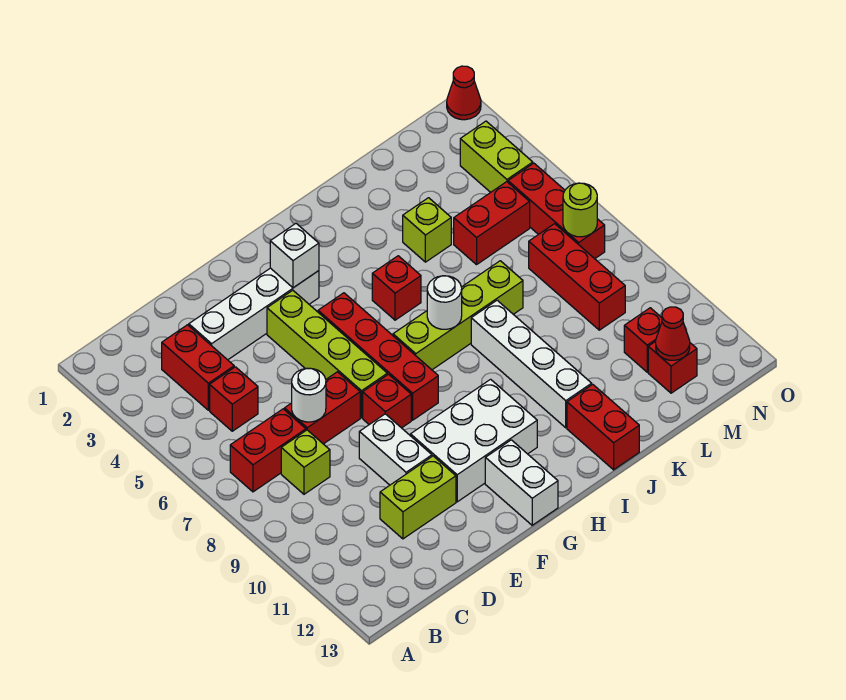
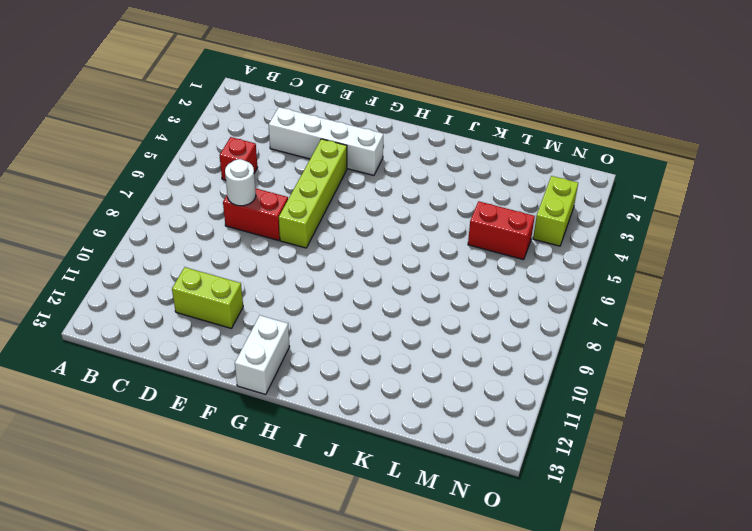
none -> red 1x2 brick [230,409,306,492]
none -> red 1x2 brick [162,325,234,410]
none -> lime 1x1 brick [281,430,330,494]
none -> white 1x2 brick [359,414,432,485]

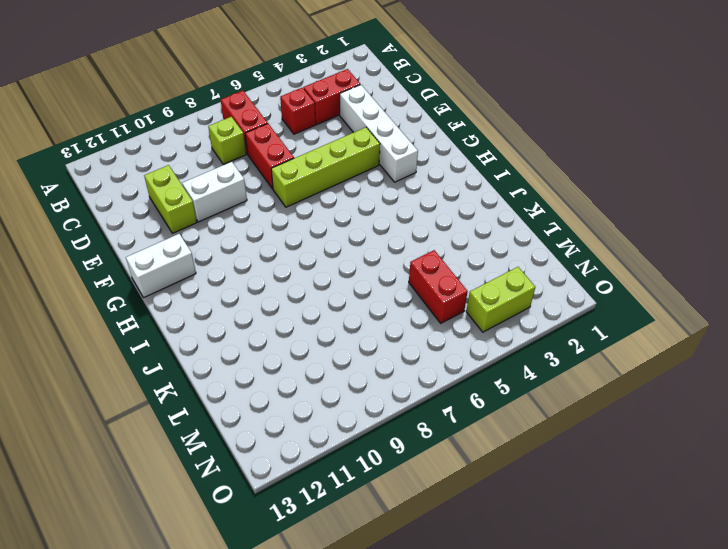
none -> red 1x1 brick [363,374,411,428]
none -> white 2x3 brick [411,379,537,502]
none -> red 1x4 brick [318,293,438,420]
none -> lime 1x4 brick [393,261,523,370]

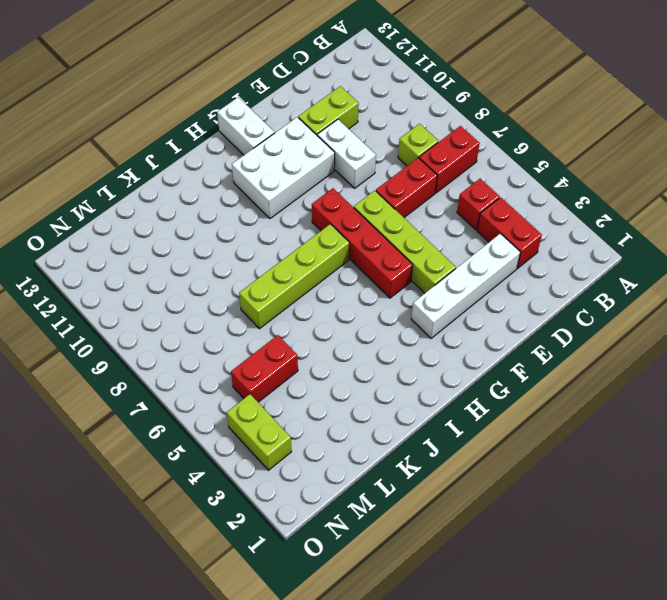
none -> red 1x1 brick [363,374,411,428]
none -> red 1x1 brick [372,256,421,320]
none -> white 1x4 brick [471,300,592,428]
none -> red 1x2 brick [567,384,639,470]

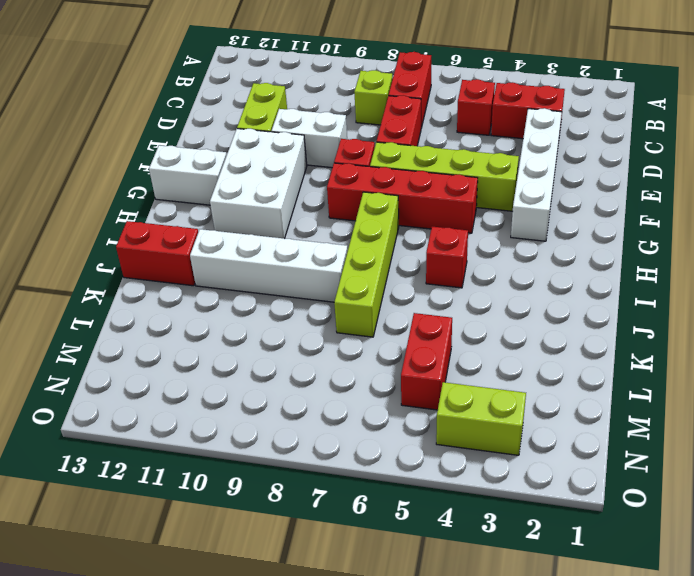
none -> lime 1x1 brick [403,198,451,262]
none -> red 1x3 brick [529,224,625,330]
none -> red 1x1 brick [624,308,662,372]
none -> red 1x1 brick [648,341,697,393]

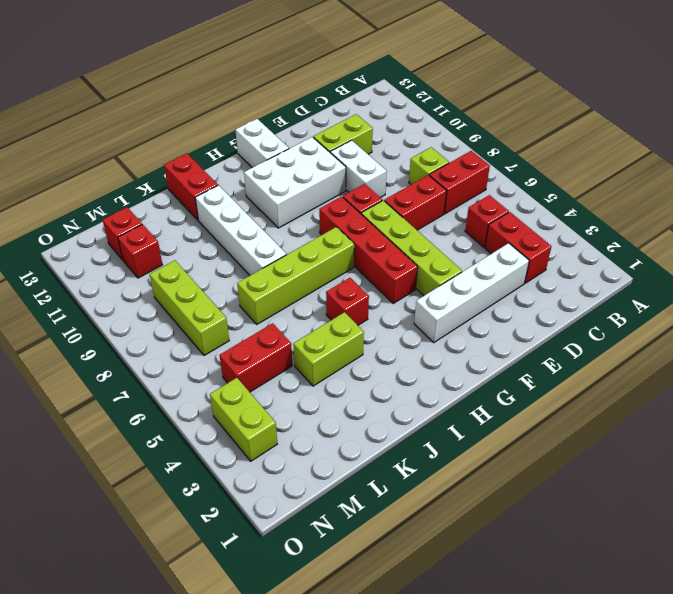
lime 1x2 brick [293,312,364,386] -> lime 1x1 brick [403,198,451,262]
lime 1x3 brick [150,261,229,355] -> red 1x3 brick [529,224,625,330]
none -> red 1x3 brick [508,163,605,259]
none -> red 1x1 cone [447,66,481,120]
none -> white 1x1 round brick [292,368,326,422]
none -> white 1x1 brick [270,224,319,288]

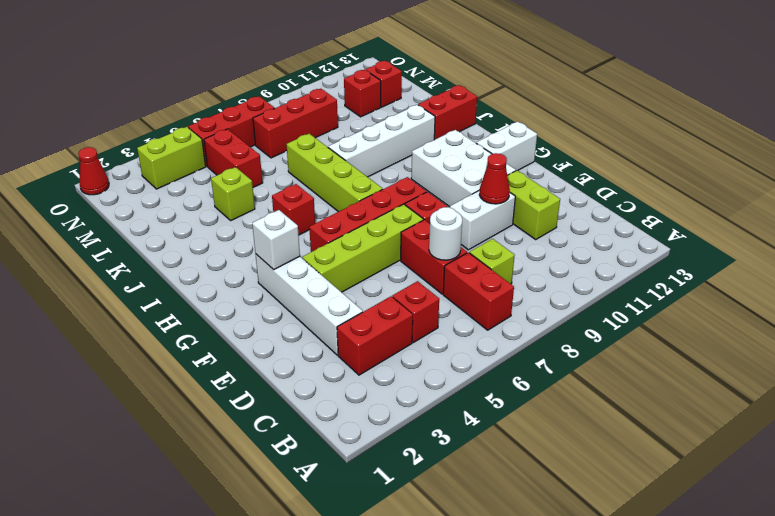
red 1x1 cone [479,153,510,204] -> red 1x1 cone moved to [656,307,690,360]
none -> white 1x1 round brick [427,276,462,329]
none -> lime 1x1 round brick [563,183,597,237]

